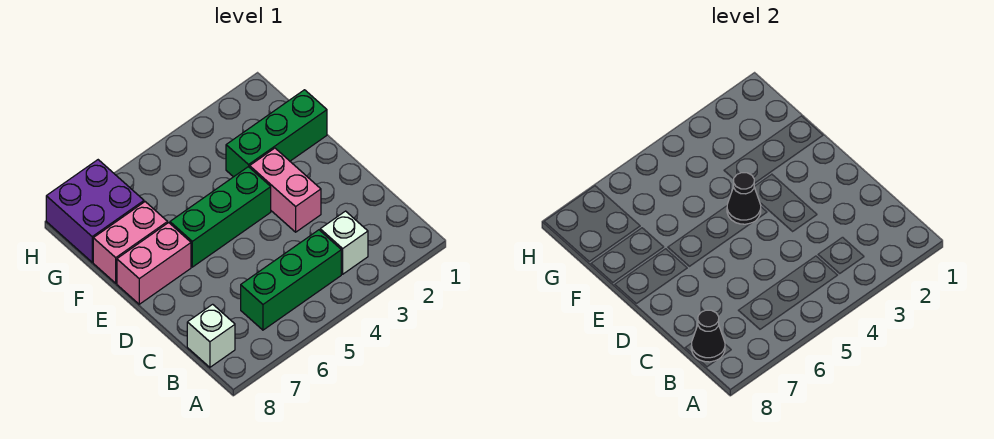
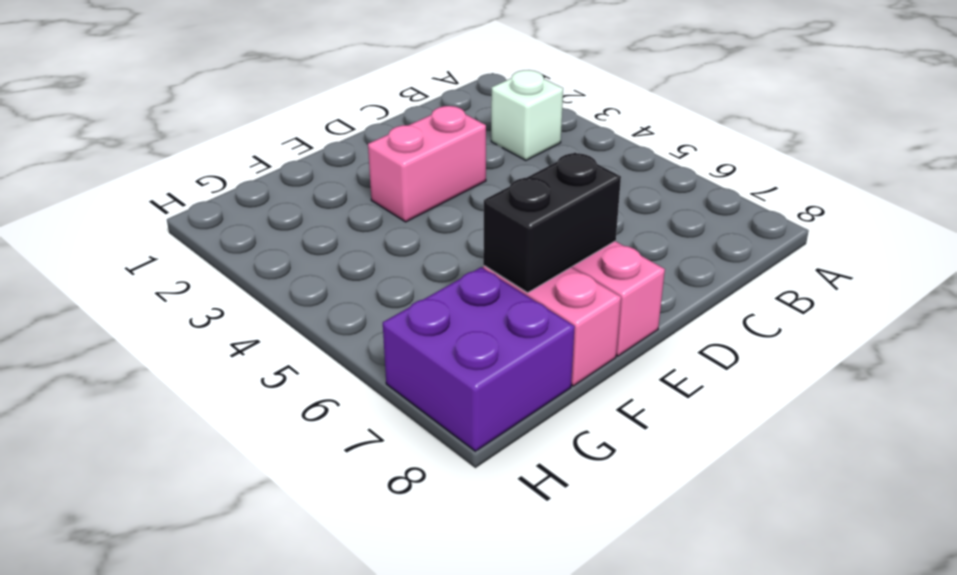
black 1x2 brick [483,153,621,293] -> none
none -> green 1x3 brick [241,230,341,330]
none -> white 1x1 brick [187,304,235,367]

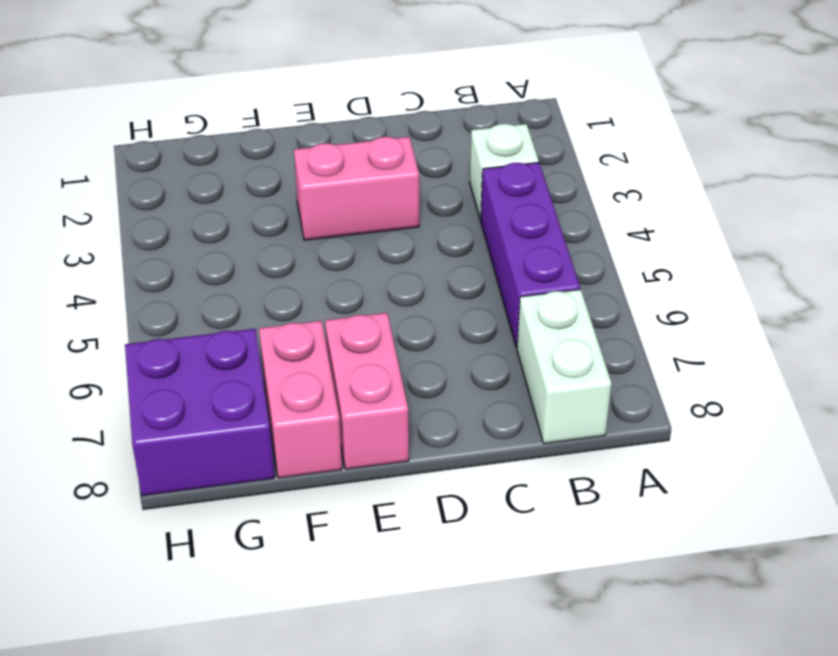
purple 1x3 brick [481,163,580,347] -> green 1x3 brick [241,230,341,330]
white 1x2 brick [517,289,611,444] -> white 1x1 brick [187,304,235,367]
none -> green 1x3 brick [170,167,271,267]
none -> green 1x3 brick [226,90,327,177]

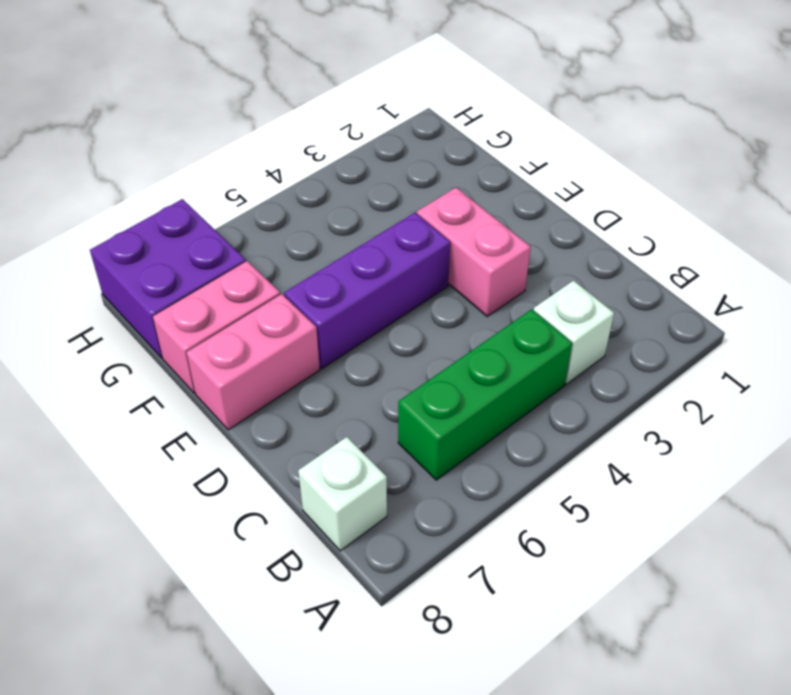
purple 1x3 brick [284,213,450,368] -> green 1x3 brick [170,167,271,267]
none -> green 1x3 brick [226,90,327,177]
none -> black 1x1 cone [691,310,725,362]

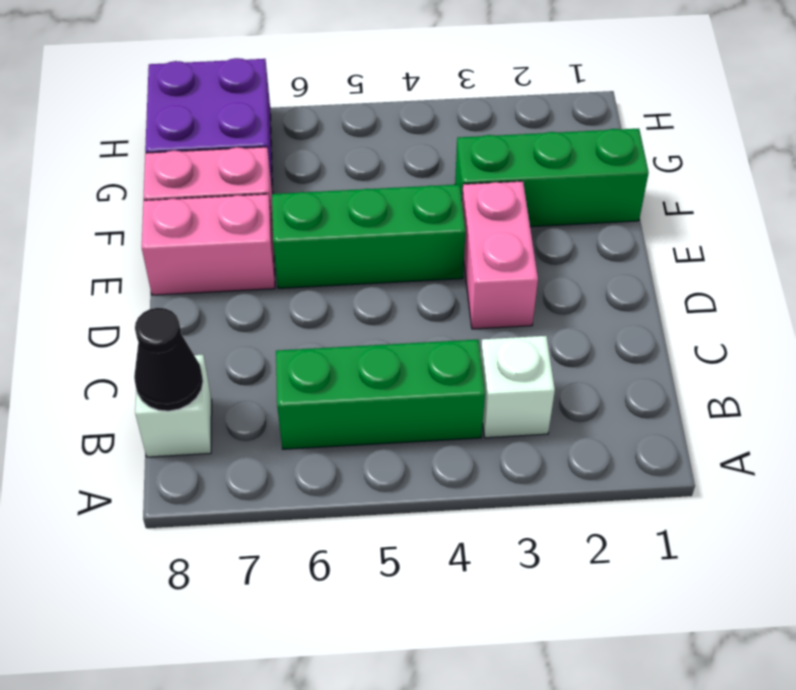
none -> black 1x1 cone [727,173,761,224]

